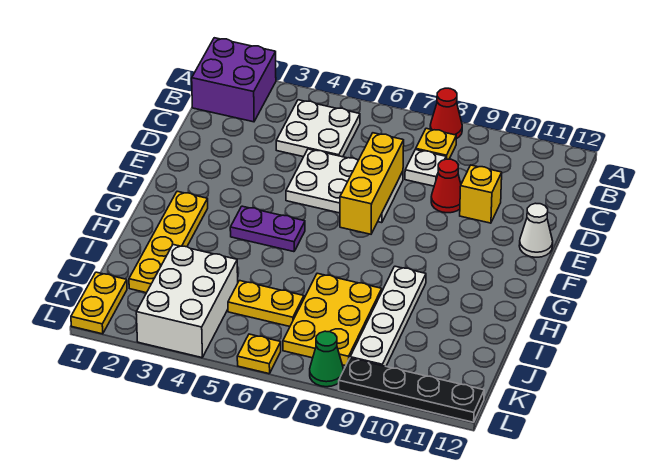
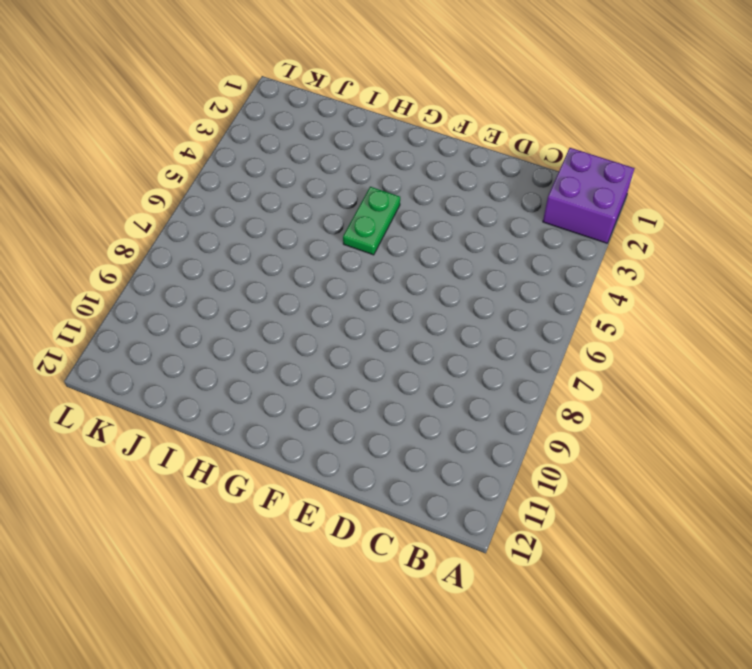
green 1x2 plate [343,187,400,255] -> purple 1x2 plate [230,206,305,252]
none -> red 1x1 cone [430,88,462,139]
none -> white 2x2 plate [276,100,360,157]
none -> yellow 1x1 plate [416,128,456,159]

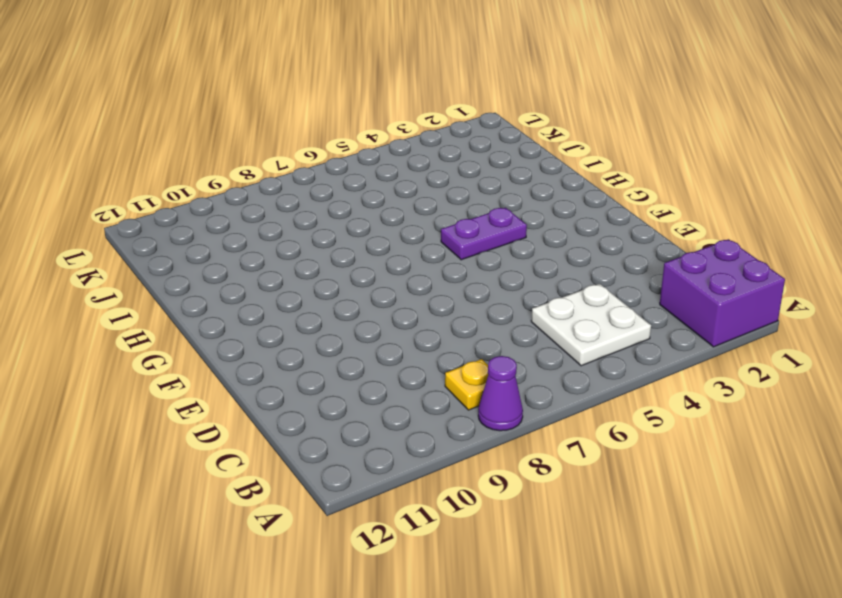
purple 1x1 cone [478,356,523,431] -> red 1x1 cone [430,88,462,139]
none -> white 1x1 plate [405,150,446,186]
none -> white 2x3 plate [286,149,403,223]
none -> red 1x1 cone [431,159,461,213]

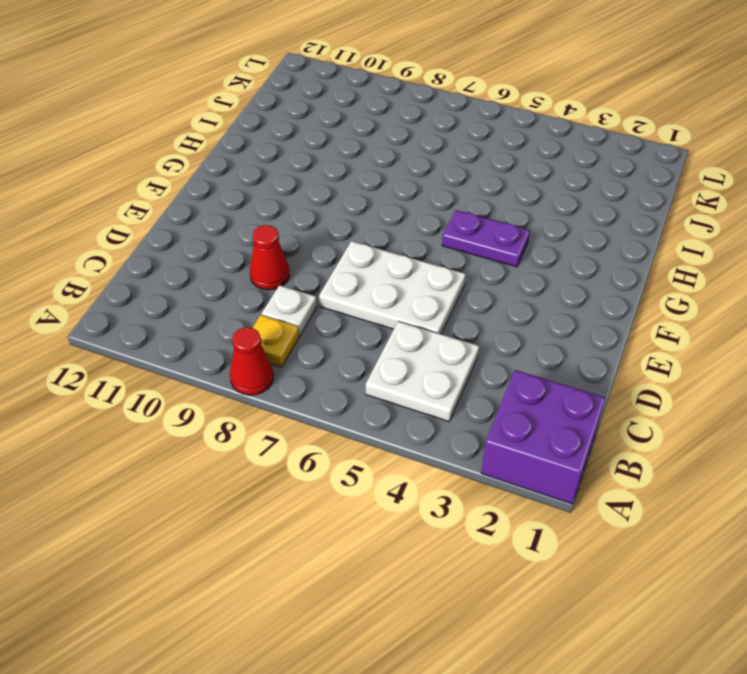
none -> yellow 1x1 brick [460,165,502,223]
none -> white 1x1 cone [519,203,553,257]
none -> yellow 1x4 plate [129,191,208,293]

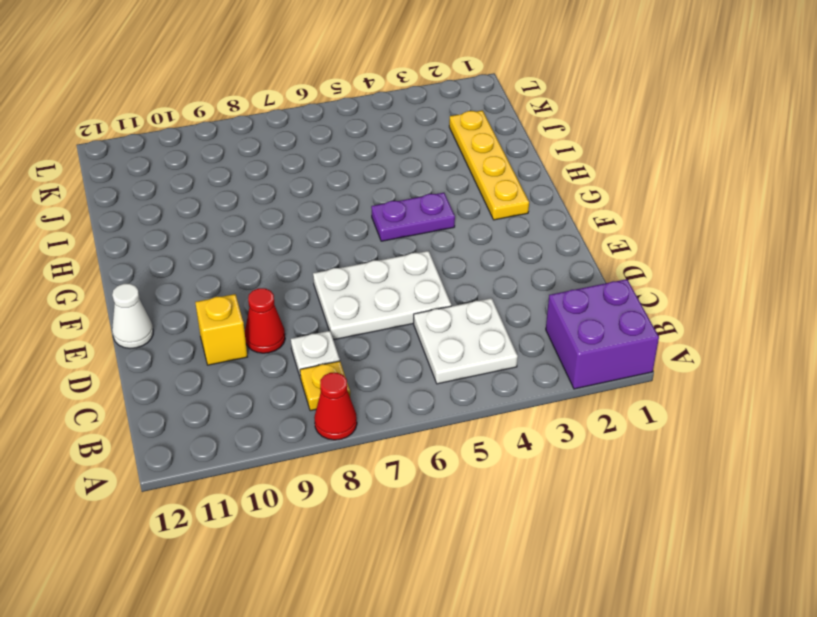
none -> white 1x4 plate [350,266,426,366]
none -> yellow 2x3 plate [283,273,382,366]
none -> white 2x3 brick [136,245,238,358]

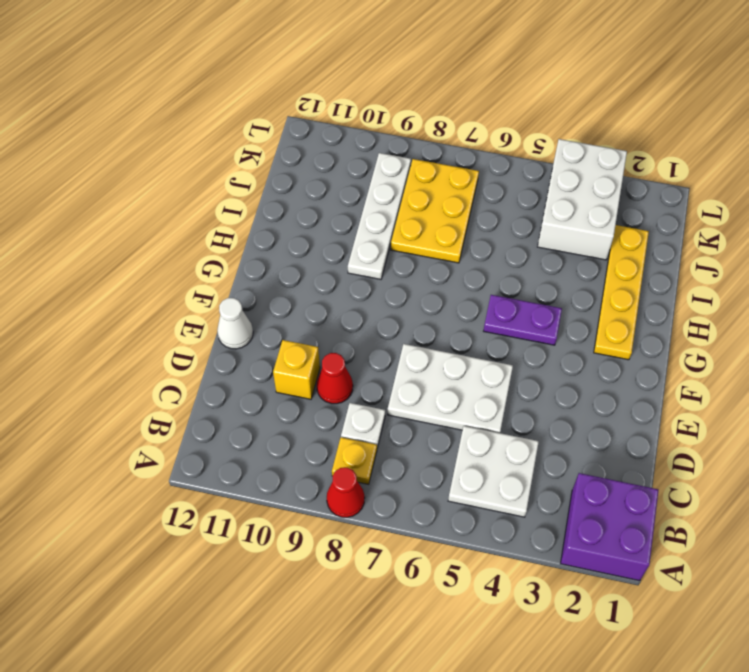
none -> yellow 1x2 plate [228,281,304,326]
none -> yellow 1x2 plate [71,272,127,334]
none -> yellow 1x1 plate [237,334,281,374]

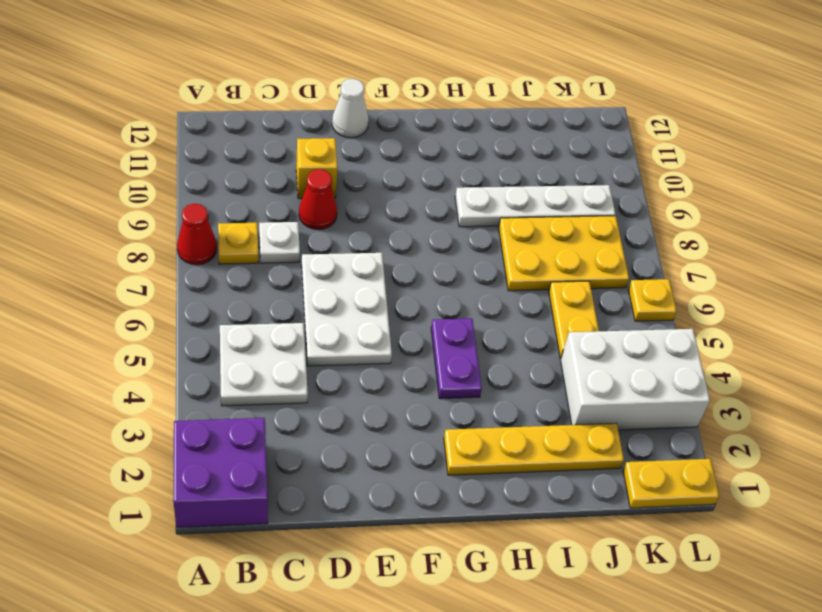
none -> green 1x1 cone [310,331,343,387]
none -> black 1x4 plate [339,358,484,422]
none -> yellow 1x3 brick [340,133,404,234]

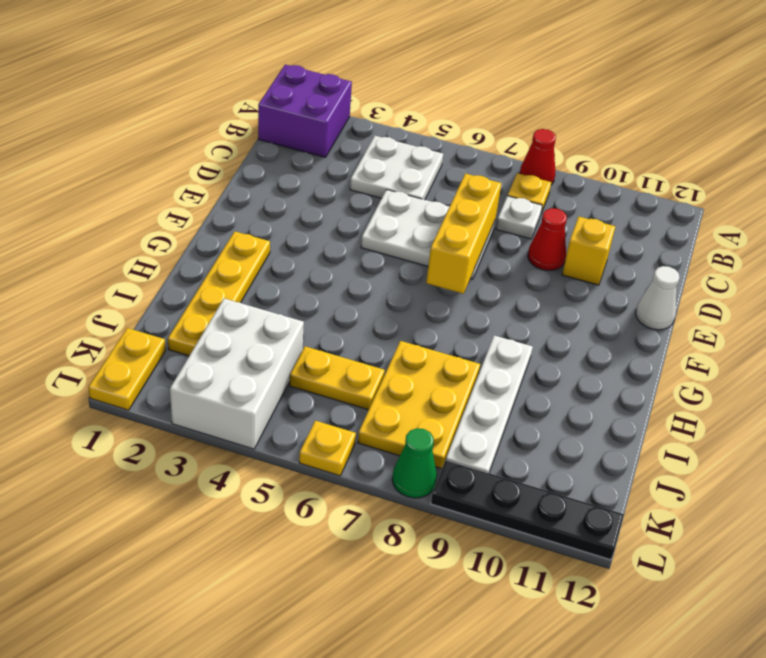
none -> purple 1x2 plate [230,206,305,252]

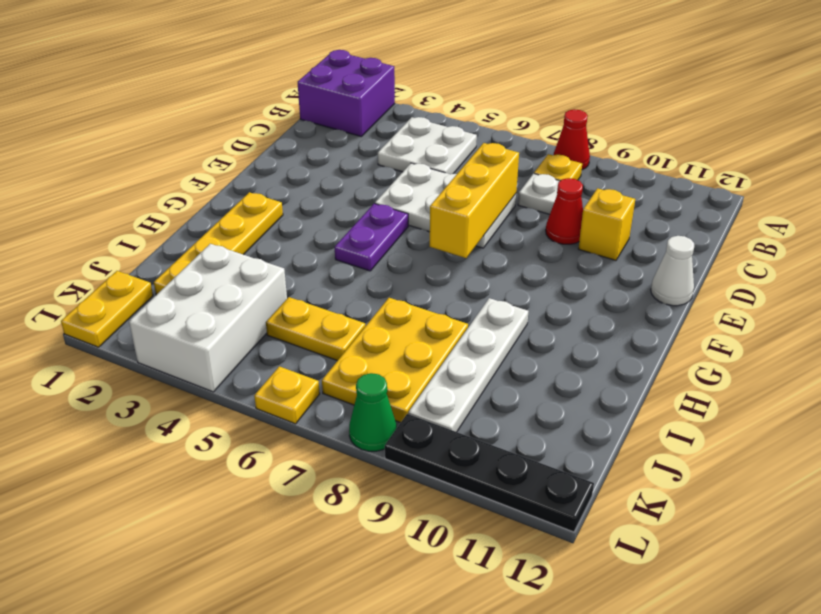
purple 1x2 plate [335,204,408,271] -> purple 1x2 plate turned to [230,206,305,252]

